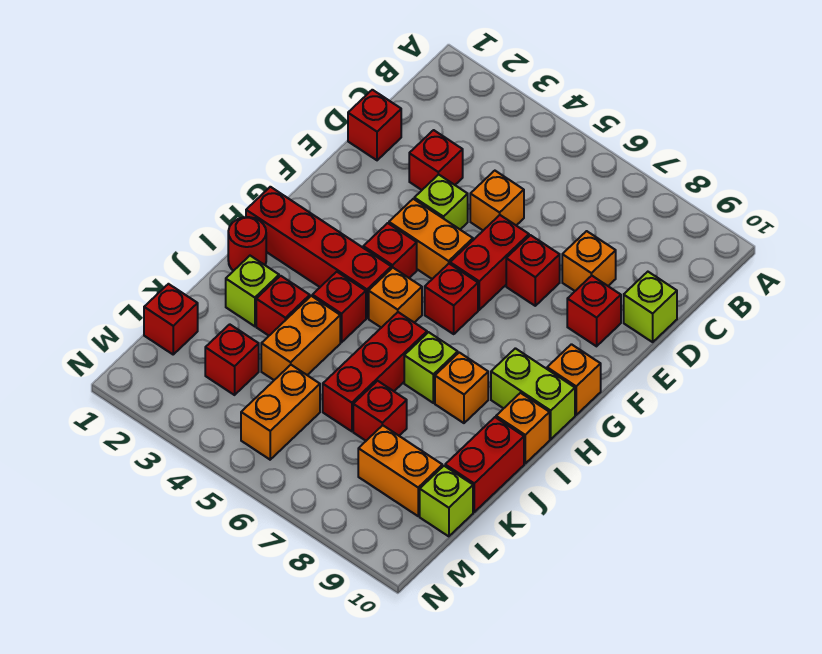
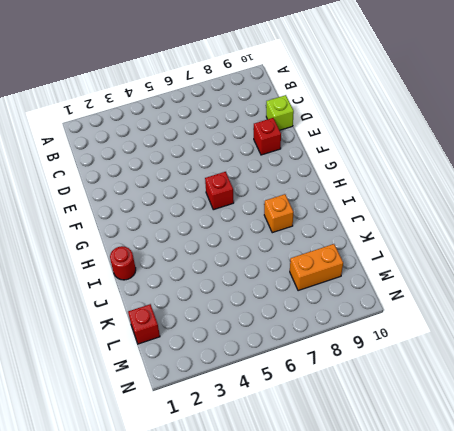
none -> red 1x1 brick [348,90,401,160]
none -> red 1x1 brick [409,130,463,190]
none -> orange 1x1 brick [470,171,524,230]
none -> orange 1x1 brick [562,231,616,291]

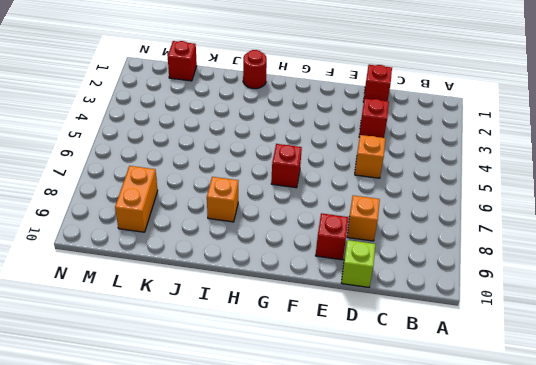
none -> lime 1x1 brick [414,174,468,229]
none -> red 1x2 brick [450,215,529,310]
none -> red 1x1 brick [506,235,560,306]
none -> orange 1x2 brick [389,199,473,279]

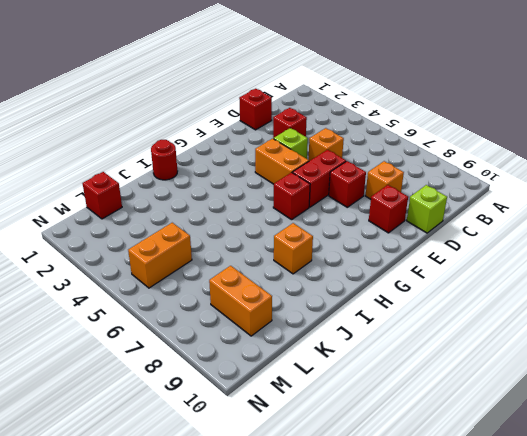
none -> red 1x1 brick [363,223,417,278]
none -> orange 1x1 brick [547,344,601,415]
none -> red 1x4 brick [246,187,391,318]
none -> orange 1x1 brick [369,268,422,328]

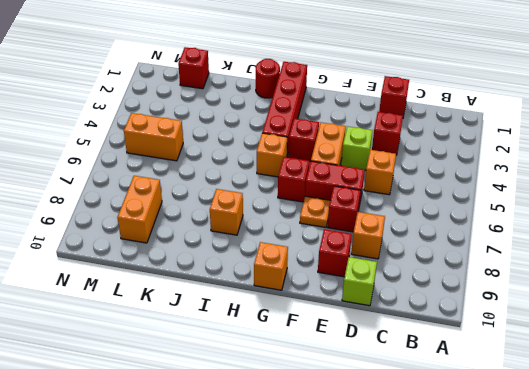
orange 1x1 plate [300,196,330,227] -> none
none -> lime 1x2 brick [491,348,575,439]
none -> red 1x1 brick [312,272,366,342]
none -> red 1x3 brick [323,312,427,431]
none -> lime 1x1 brick [404,332,458,403]

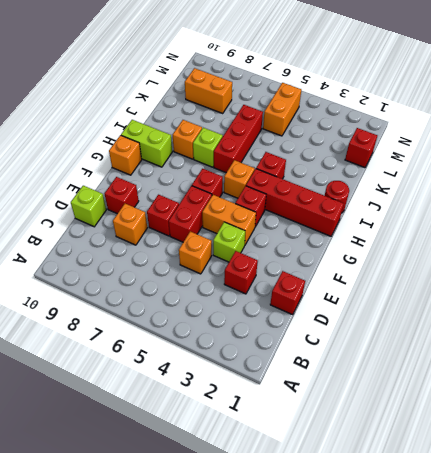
none -> orange 1x1 brick [496,393,550,463]
none -> lime 1x1 brick [226,256,279,326]
none -> red 1x1 brick [256,276,310,336]
none -> orange 1x2 brick [261,296,340,380]

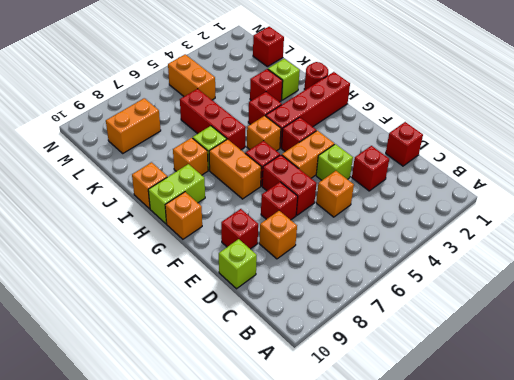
orange 1x2 brick [209,139,261,199] -> orange 1x2 brick moved to [261,296,340,380]
none -> red 1x2 brick [445,417,524,512]
none -> red 1x1 brick [353,381,407,441]
none -> red 1x1 brick [205,324,259,395]
none -> lime 1x1 brick [420,466,473,536]

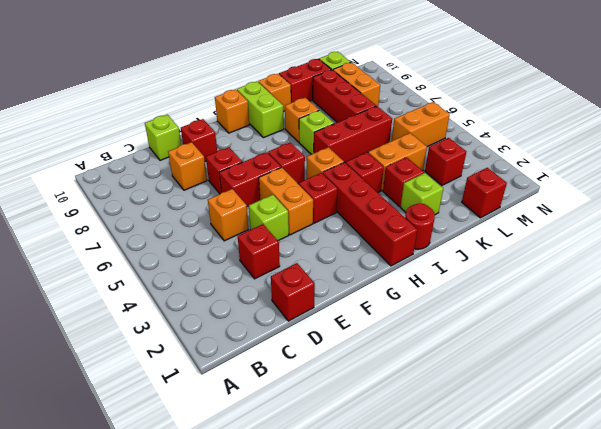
red 1x3 brick [313,70,376,122] -> red 1x1 brick [353,381,407,441]

